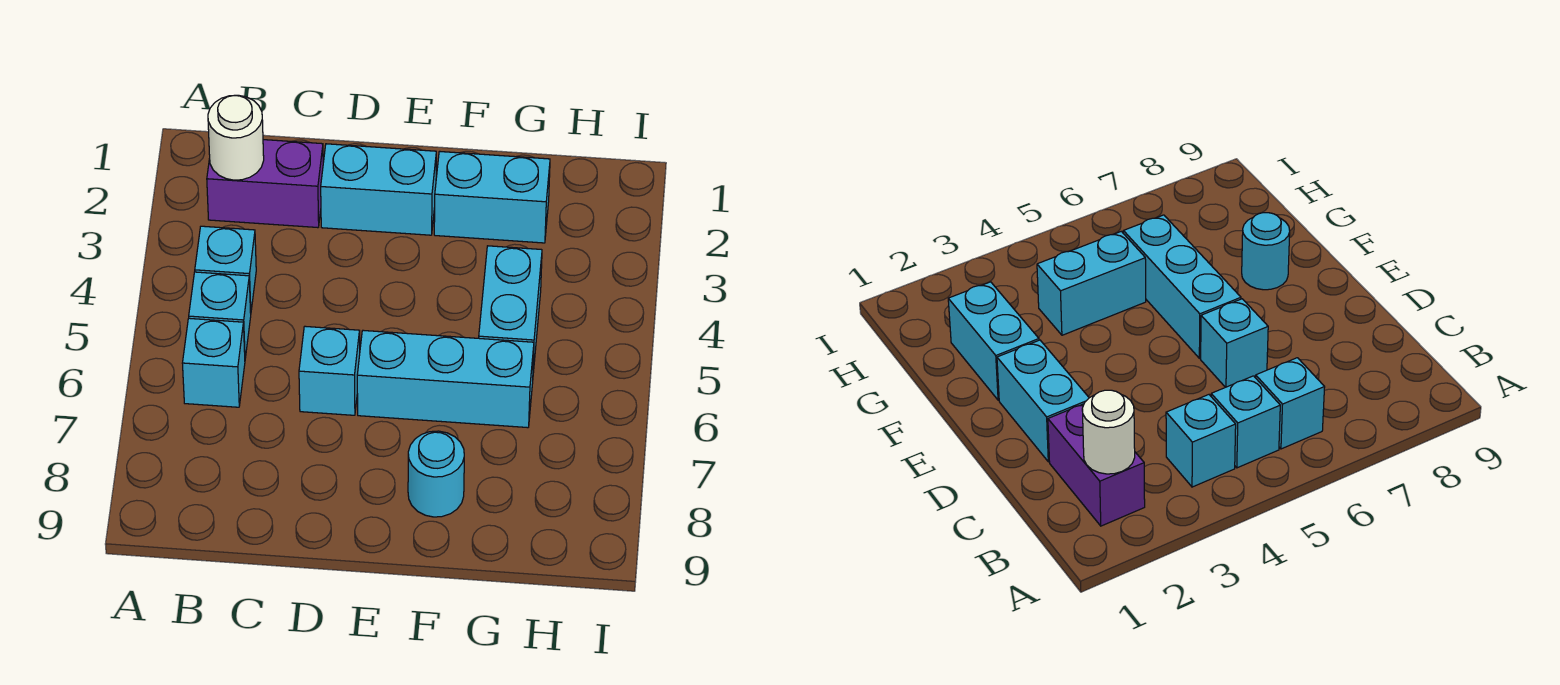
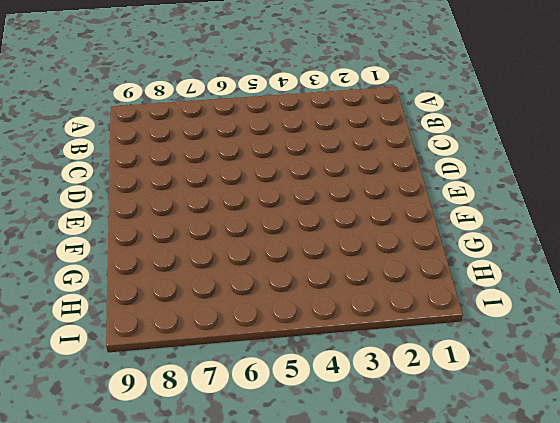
none -> purple 1x2 brick [207,140,323,228]
none -> cyan 1x1 brick [195,226,256,313]

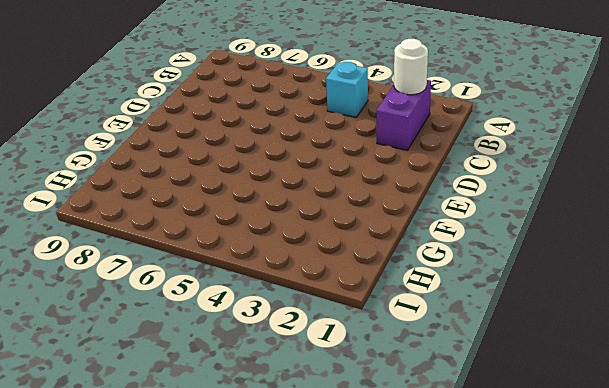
none -> cyan 1x1 brick [189,272,251,358]
none -> cyan 1x1 brick [182,318,245,407]

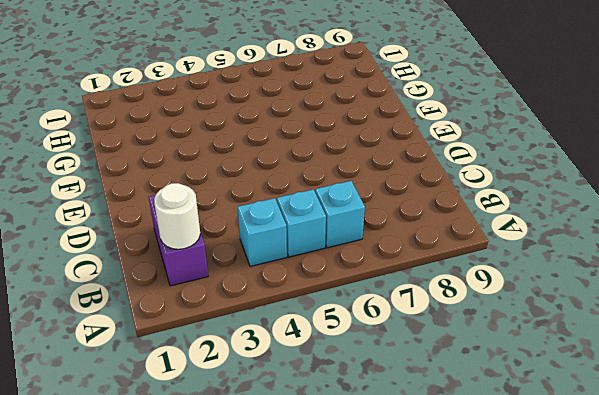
none -> cyan 1x2 brick [321,144,436,235]
none -> cyan 1x1 brick [299,326,360,415]

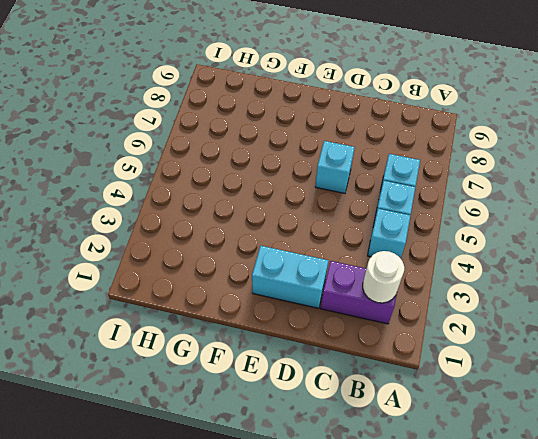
none -> cyan 1x3 brick [357,330,534,428]
none -> cyan 1x2 brick [434,151,550,243]

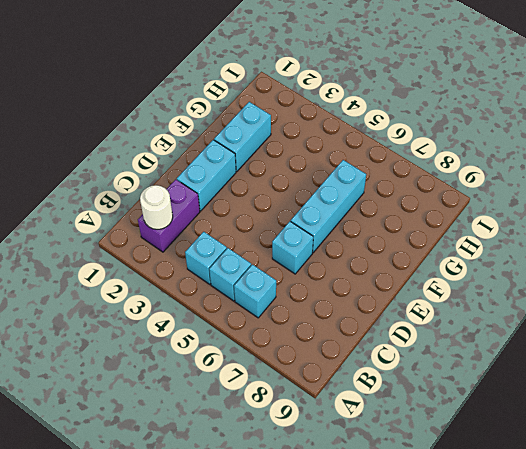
none -> cyan 1x1 round brick [408,431,464,517]
none -> cyan 1x2 brick [479,246,542,373]

